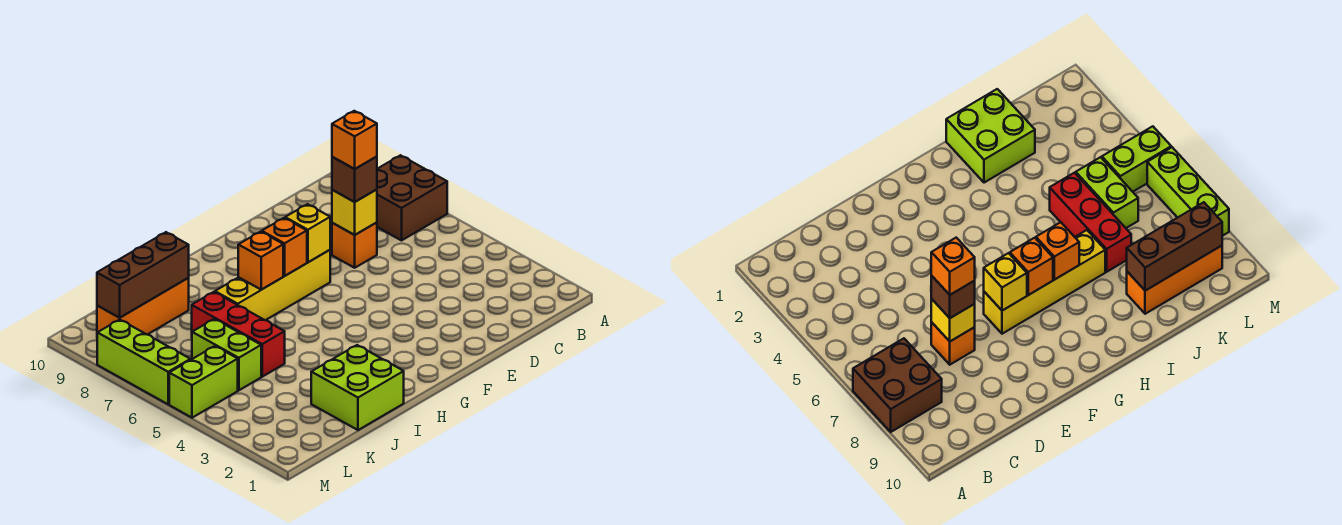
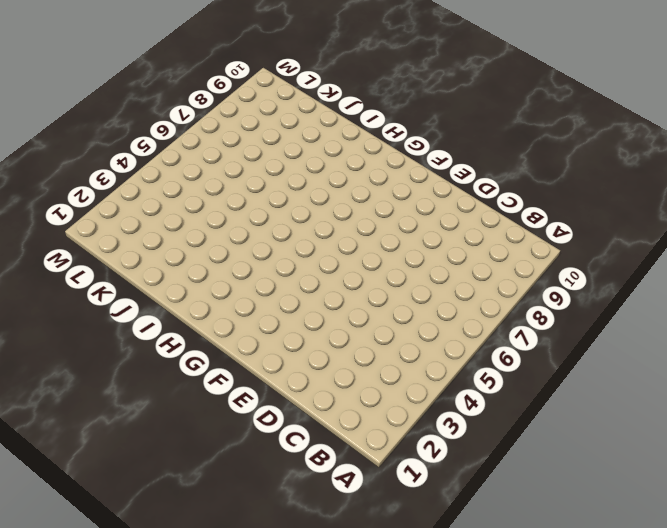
none -> brown 2x2 brick [377,155,447,240]
none -> orange 1x1 brick [332,222,377,268]
none -> yellow 1x4 brick [215,250,330,320]

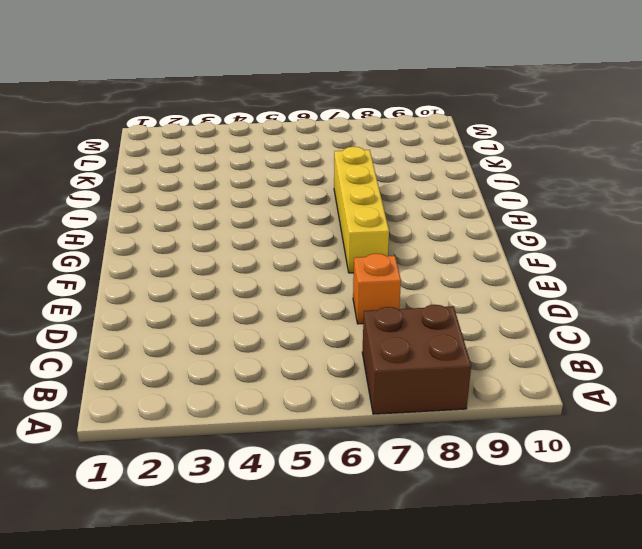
none -> lime 2x2 brick [311,345,404,430]
none -> red 1x3 brick [192,292,285,377]
none -> orange 1x3 brick [97,278,189,335]

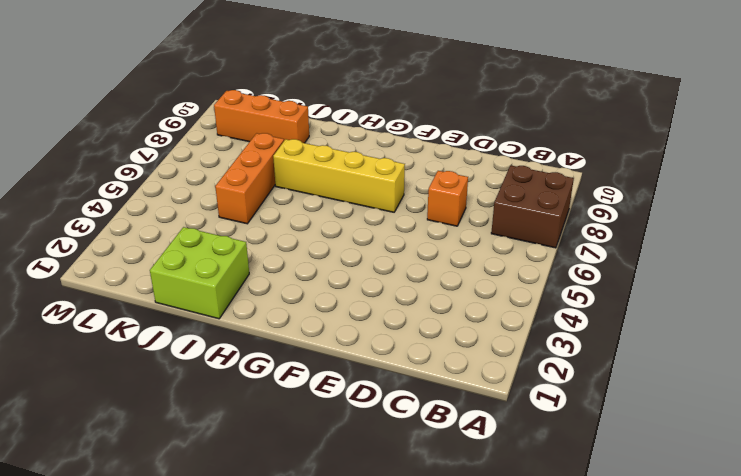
orange 1x3 brick [215,133,284,224] -> red 1x3 brick [192,292,285,377]
none -> lime 1x2 brick [192,319,261,390]
none -> lime 1x2 brick [169,346,238,418]
none -> lime 1x3 brick [97,320,190,404]

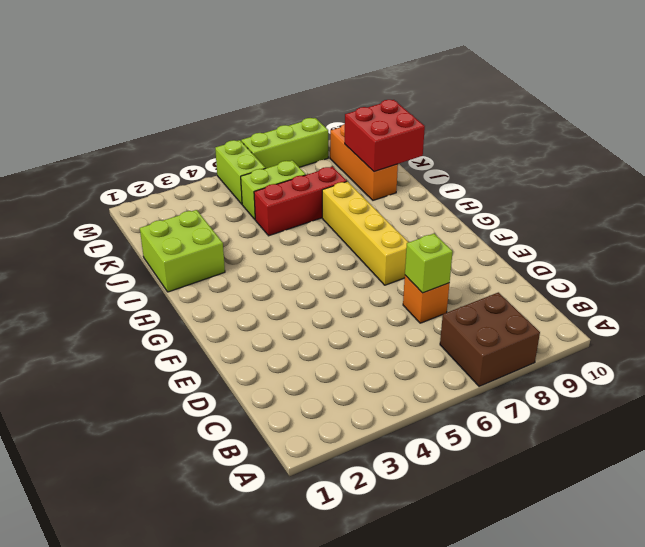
lime 1x1 brick [405,234,453,293] -> yellow 1x1 brick [332,190,377,235]
red 2x2 brick [345,100,425,172] -> brown 1x3 brick [97,232,189,318]
none -> yellow 1x1 brick [285,204,330,262]
none -> orange 1x1 brick [262,218,307,276]
none -> orange 1x1 brick [238,232,283,290]

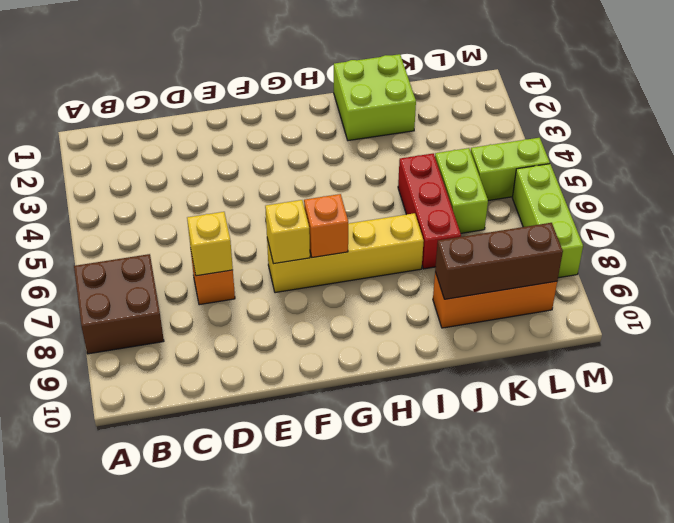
none -> orange 1x1 brick [238,232,283,290]
none -> brown 1x1 brick [332,157,377,202]
none -> orange 1x1 brick [332,111,377,169]

